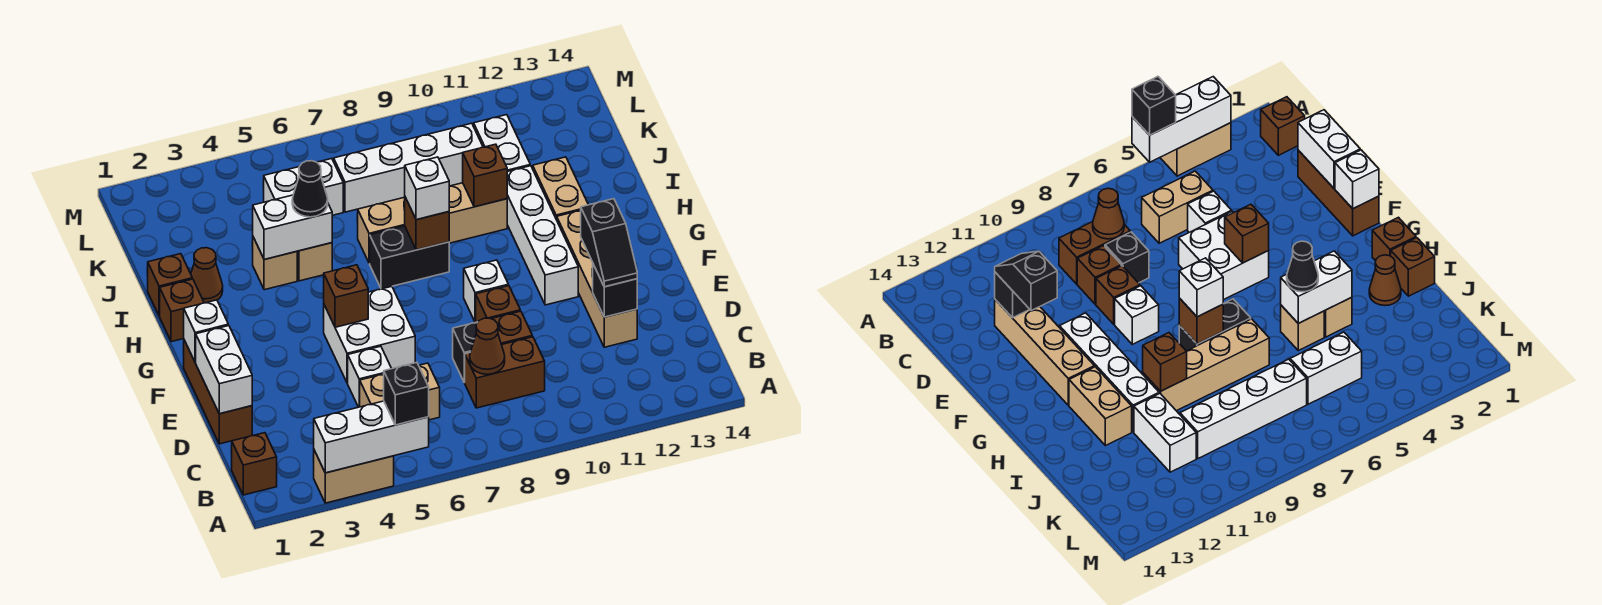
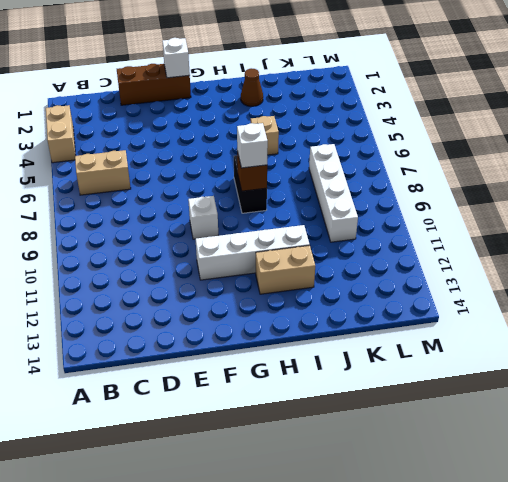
tan 1x2 brick [75,150,131,195] -> tan 1x2 brick turned to [360,363,440,420]
none -> brown 1x1 brick [231,433,277,495]
none -> brown 1x2 brick [464,337,545,408]
none -> white 1x1 brick [348,346,392,407]
none -> black 1x1 brick [453,322,478,382]

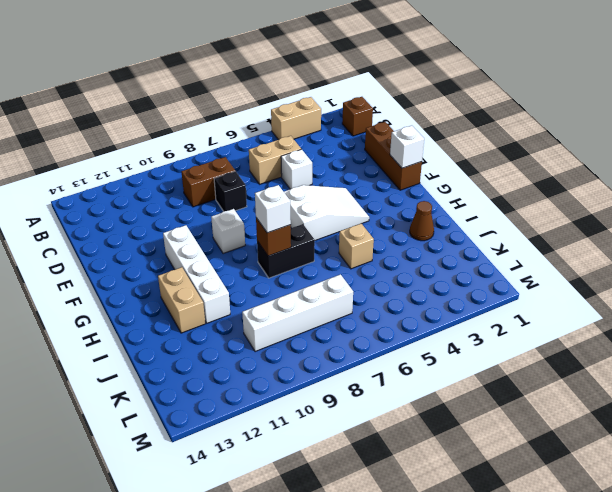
white 2x3 slope [284,185,369,240] -> white 2x2 brick [323,286,415,383]
none -> brown 1x1 brick [492,311,532,345]
none -> tan 1x4 brick [557,210,637,347]
none -> brown 1x1 brick [476,286,520,322]
none -> brown 1x1 brick [160,279,204,342]

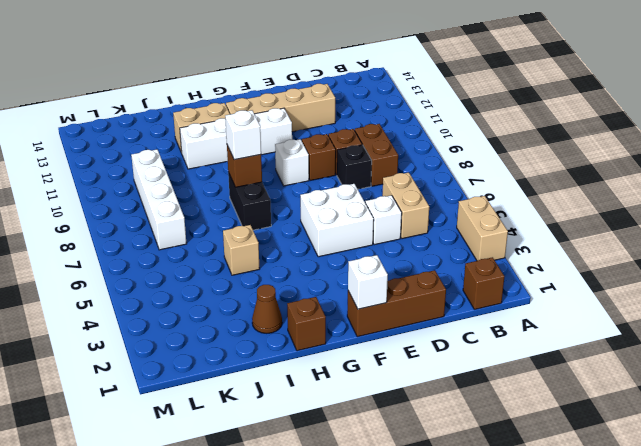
none -> brown 1x1 brick [148,254,192,316]
none -> tan 1x1 brick [253,237,297,290]
none -> tan 1x4 brick [358,183,507,263]
none -> white 1x2 brick [474,115,530,172]

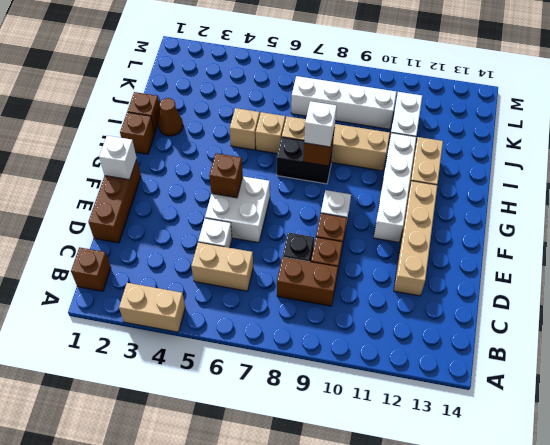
tan 1x1 brick [256,112,285,154] -> tan 1x1 brick moved to [253,237,297,290]
none -> white 1x2 brick [264,159,343,215]
none -> white 1x3 brick [314,401,429,473]
none -> brown 1x1 cone [470,318,505,374]
none -> white 1x2 brick [196,326,252,414]

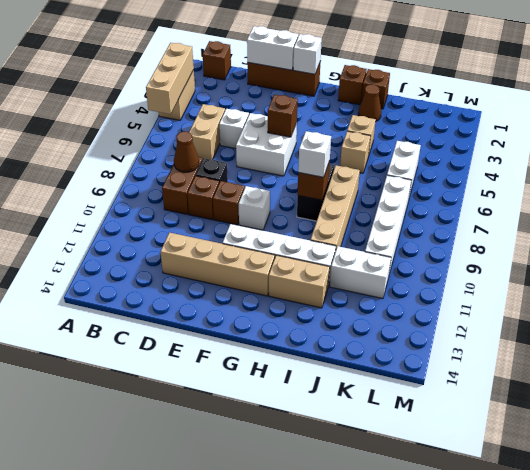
tan 1x3 brick [146,43,194,114] -> white 1x3 brick [314,401,429,473]
none -> black 1x1 brick [592,264,637,317]
none -> white 1x2 brick [253,195,332,260]
none -> brown 1x1 brick [463,144,507,207]
none -> black 1x1 brick [384,363,429,425]

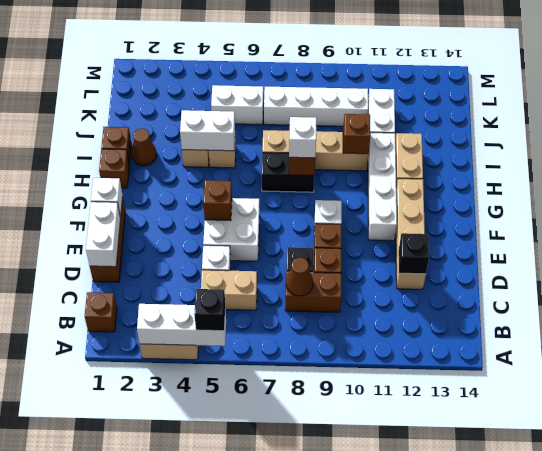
none -> black 1x2 slope [581,199,637,287]
none -> black 1x1 cone [292,161,328,217]

